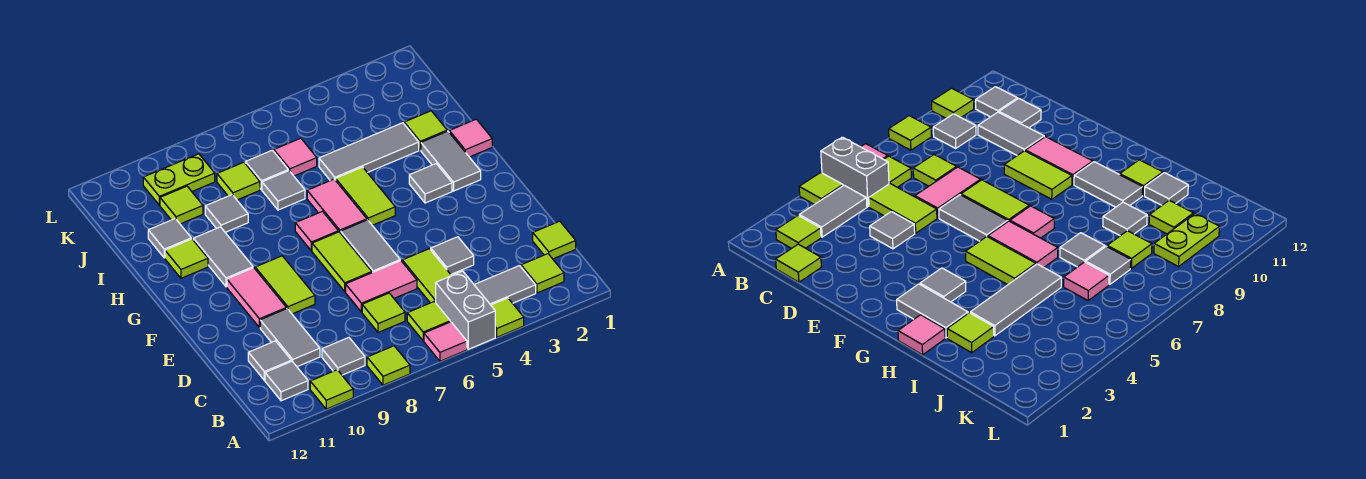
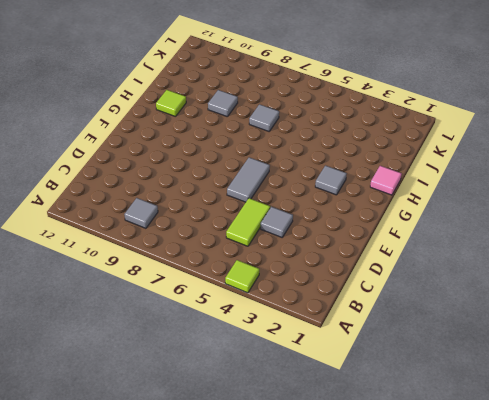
none -> grey 1x2 brick [436,271,495,349]
none -> pink 1x1 tile [424,322,467,361]
none -> lime 1x1 tile [367,346,410,385]
none -> lime 1x1 tile [310,370,353,409]

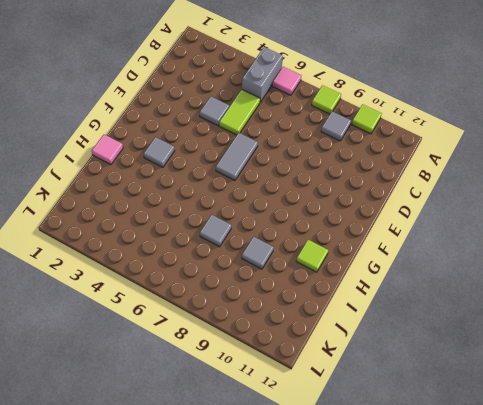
none -> lime 1x1 tile [491,298,524,337]
none -> lime 1x1 tile [521,254,564,293]
none -> grey 1x2 tile [474,266,536,305]
none -> lime 1x1 tile [407,302,450,341]

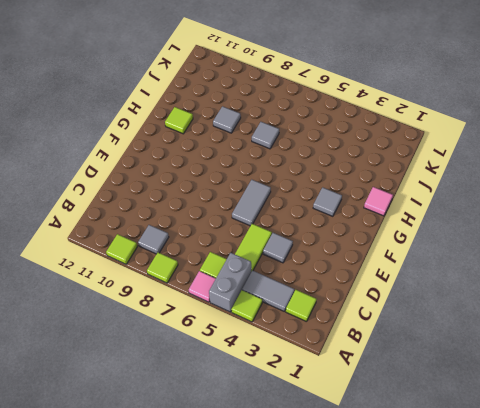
none -> grey 1x1 tile [265,361,308,401]
none -> lime 1x1 tile [533,221,576,259]
none -> lime 1x1 tile [362,293,405,332]
none -> grey 1x2 tile [260,309,320,367]

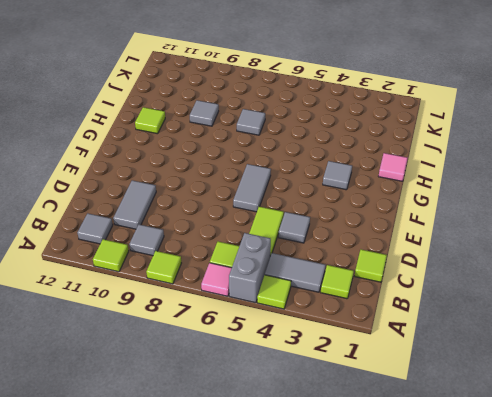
none -> lime 1x1 tile [362,293,405,332]
none -> grey 1x1 tile [248,341,291,380]
none -> pink 1x2 tile [346,261,417,312]
none -> lime 1x2 tile [312,232,372,292]

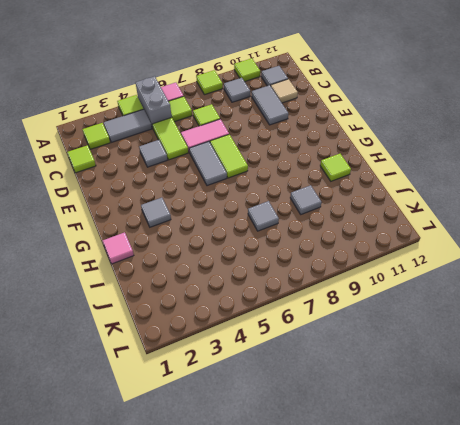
tan 1x1 tile [271,79,298,103] -> grey 1x1 tile [248,341,291,380]
none -> lime 1x2 tile [255,256,315,314]
none -> pink 1x2 tile [227,268,286,328]
none -> grey 1x2 tile [421,131,481,191]
none -> lime 1x2 tile [336,167,395,225]

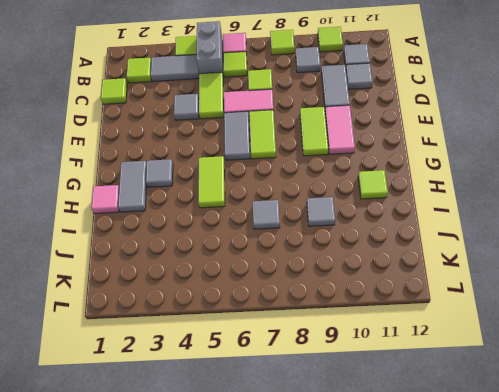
none -> pink 1x2 tile [307,179,367,233]
none -> pink 1x1 tile [295,211,338,251]
none -> grey 1x2 tile [193,227,253,287]
none -> lime 1x1 tile [404,111,447,150]

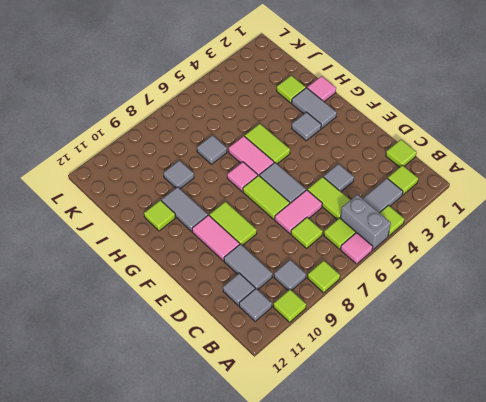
none -> grey 1x3 tile [319,123,419,181]
none -> grey 1x1 tile [148,219,191,258]
none -> pink 1x1 tile [274,138,317,176]
none -> grey 1x1 tile [245,150,288,190]

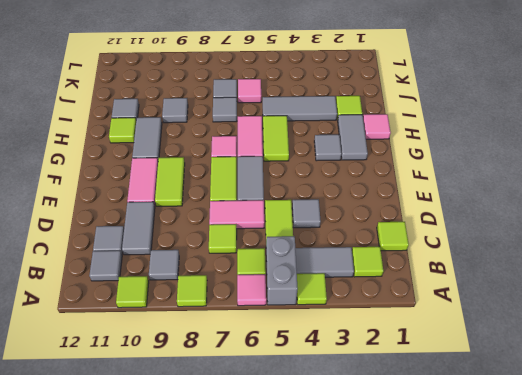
none -> lime 1x1 tile [217,162,260,200]
none -> lime 1x1 tile [160,186,203,224]
none -> lime 1x2 plate [143,154,215,205]

